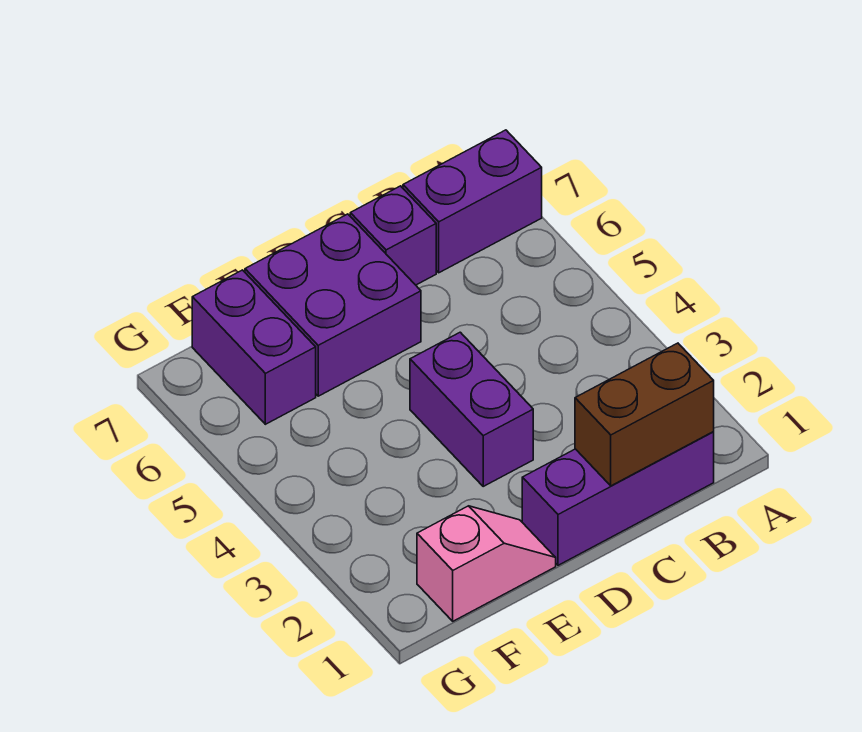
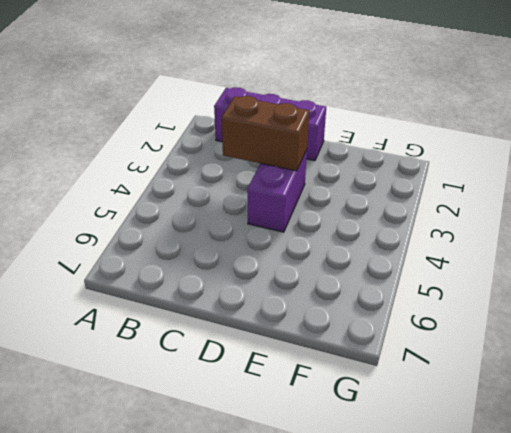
brown 1x2 brick [222,96,309,171] -> brown 1x2 brick moved to [575,343,714,486]
none -> purple 1x2 brick [403,130,542,273]
none -> purple 1x1 brick [350,186,436,285]

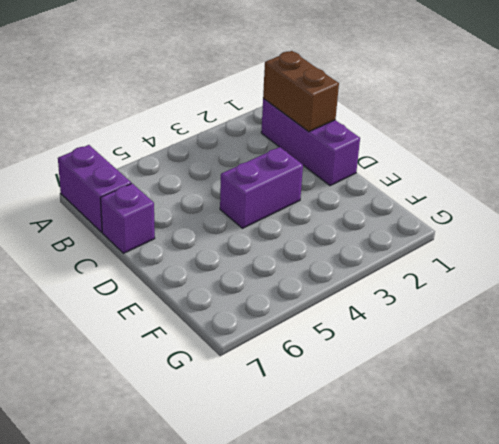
none -> purple 2x2 brick [245,214,421,396]
none -> pink 1x2 slope [417,506,556,621]

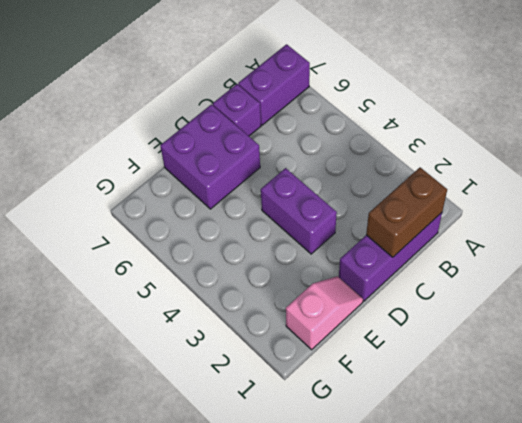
none -> purple 1x2 brick [192,270,316,424]

